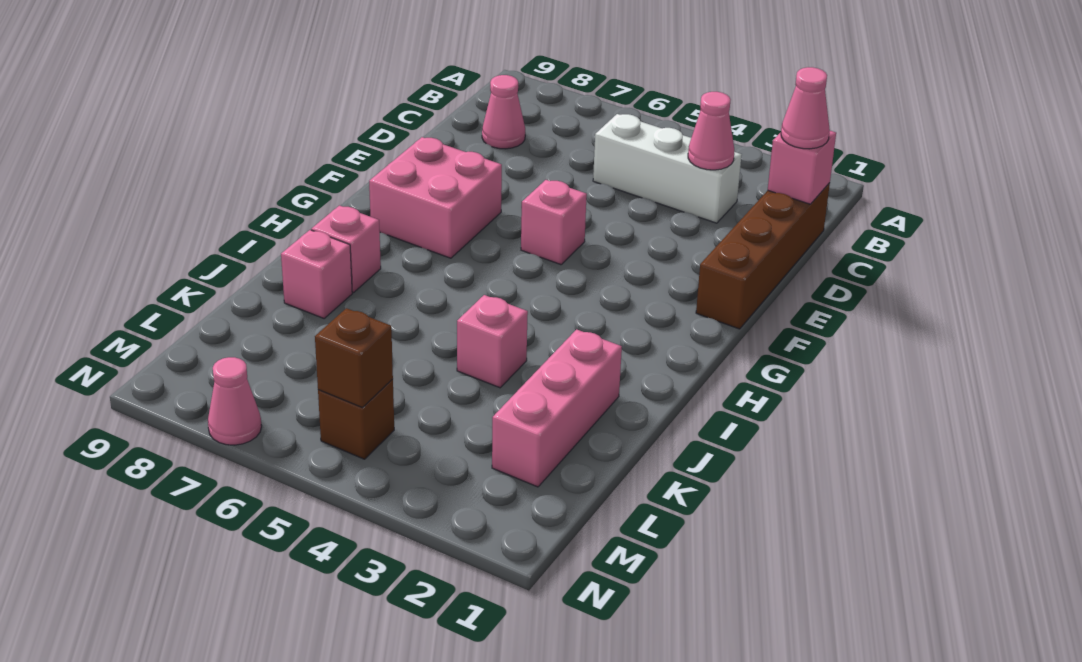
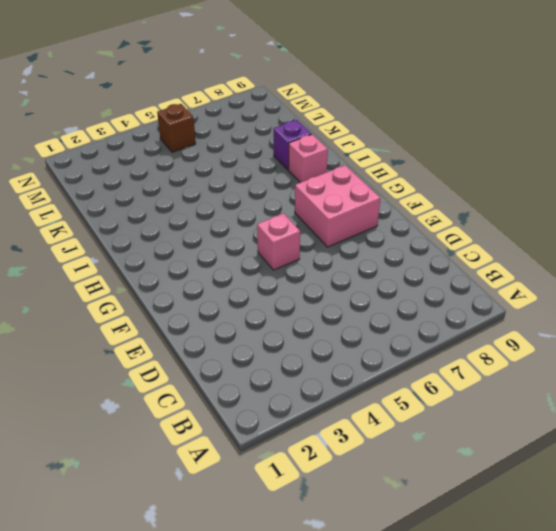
purple 1x1 brick [274,120,312,170] -> pink 1x1 brick [281,230,352,318]
none -> brown 1x4 brick [696,183,830,329]
none -> white 1x3 brick [593,114,742,223]
none -> pink 1x1 cone [482,75,525,149]

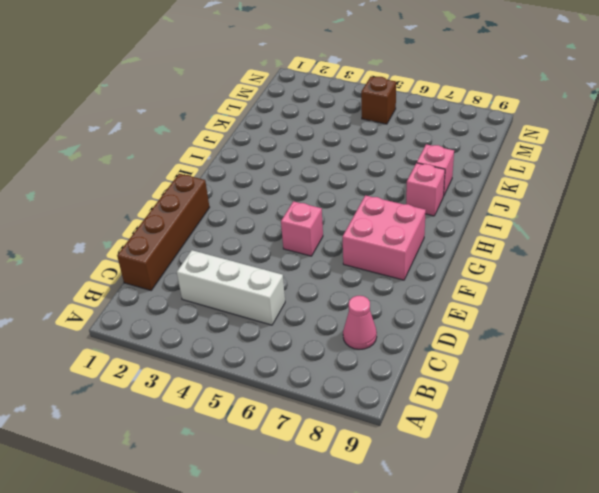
none -> pink 1x3 brick [492,329,622,487]
none -> pink 1x1 brick [457,295,528,388]
none -> pink 1x1 cone [208,357,262,445]

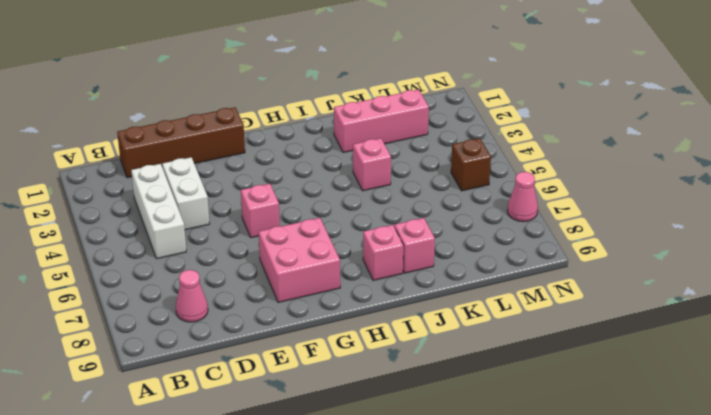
white 1x2 brick [162,157,210,230] -> none
none -> pink 1x1 brick [768,131,836,204]
none -> pink 1x1 cone [688,92,734,170]
none -> brown 1x1 brick [315,308,393,408]

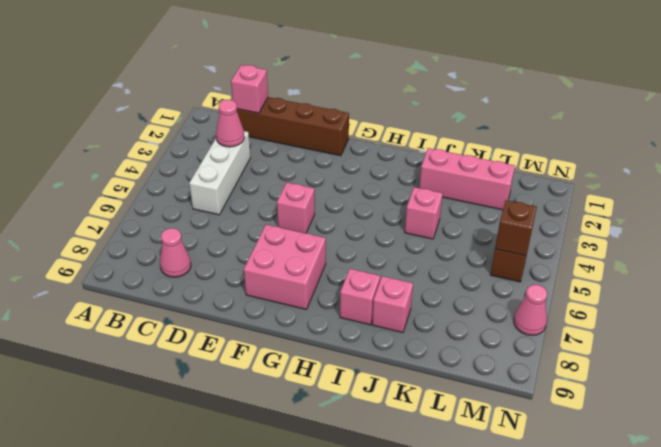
none -> pink 1x1 cone [781,67,830,149]

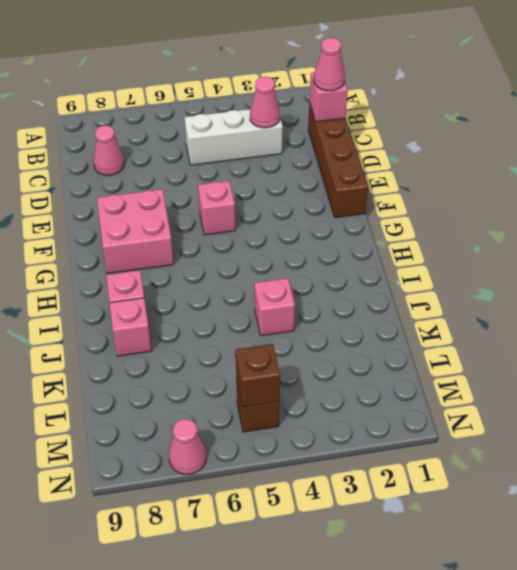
none -> pink 1x3 brick [492,329,622,487]

